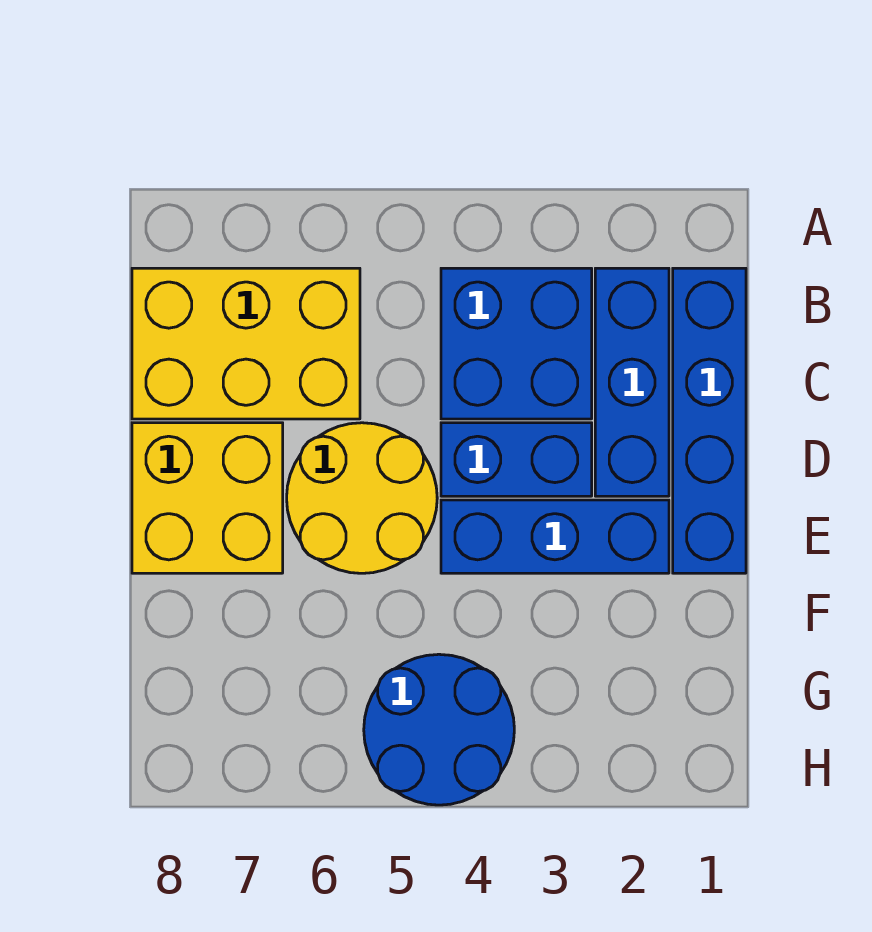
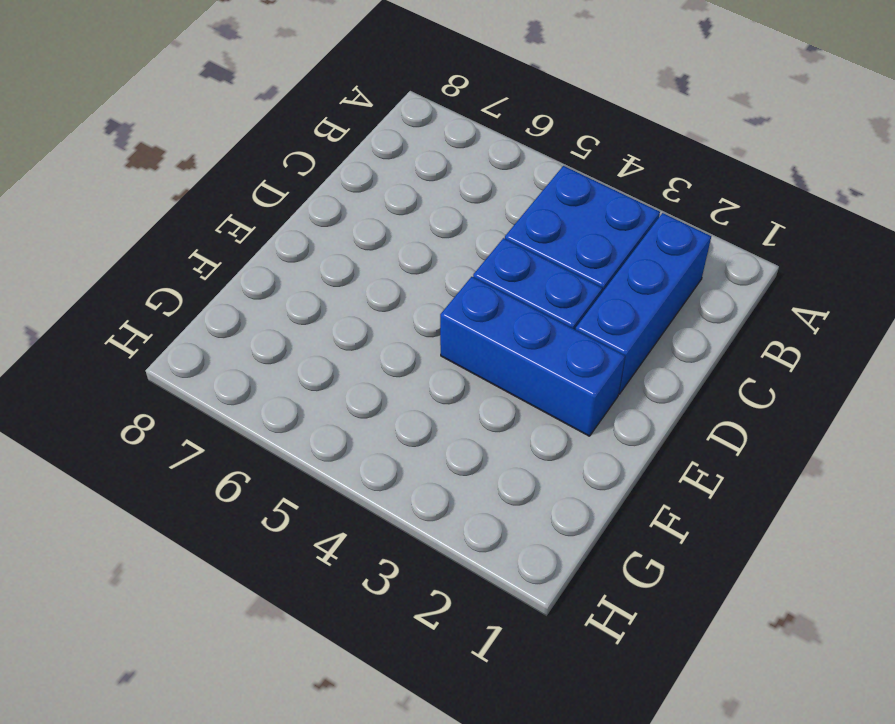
none -> blue 1x4 brick [673,268,746,573]
none -> yellow 2x3 brick [132,268,360,419]

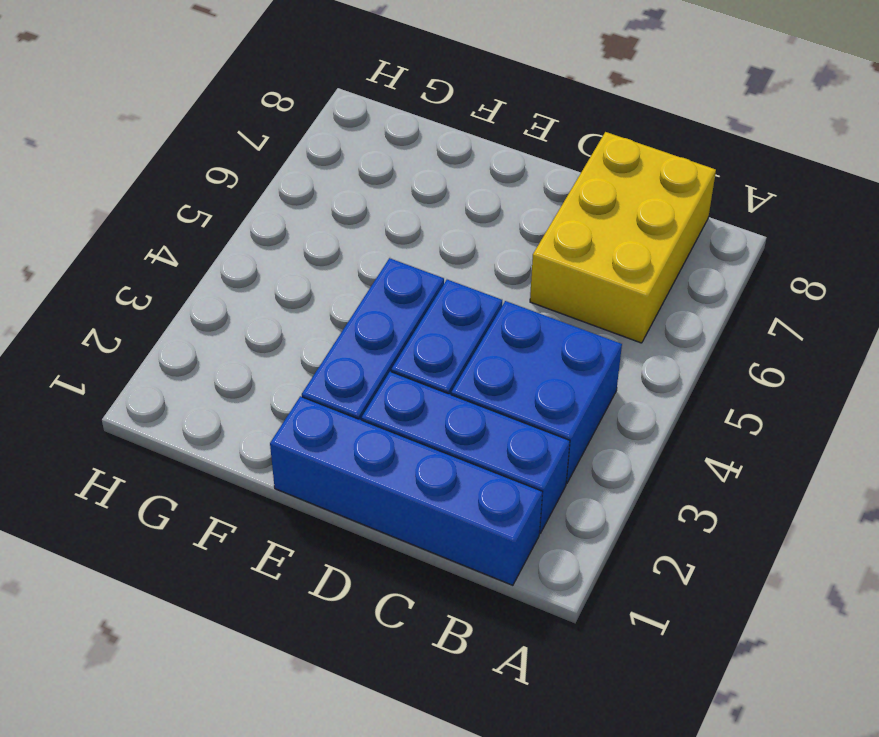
none -> yellow 2x2 round brick [287,423,437,573]
none -> yellow 2x2 brick [132,423,283,573]

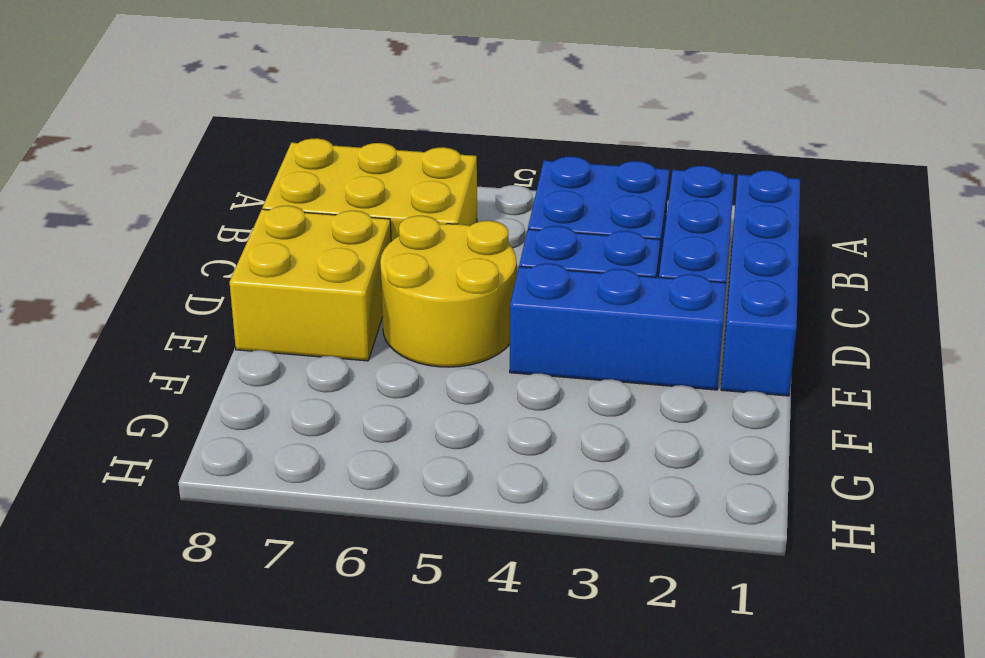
none -> blue 2x2 round brick [364,654,514,805]

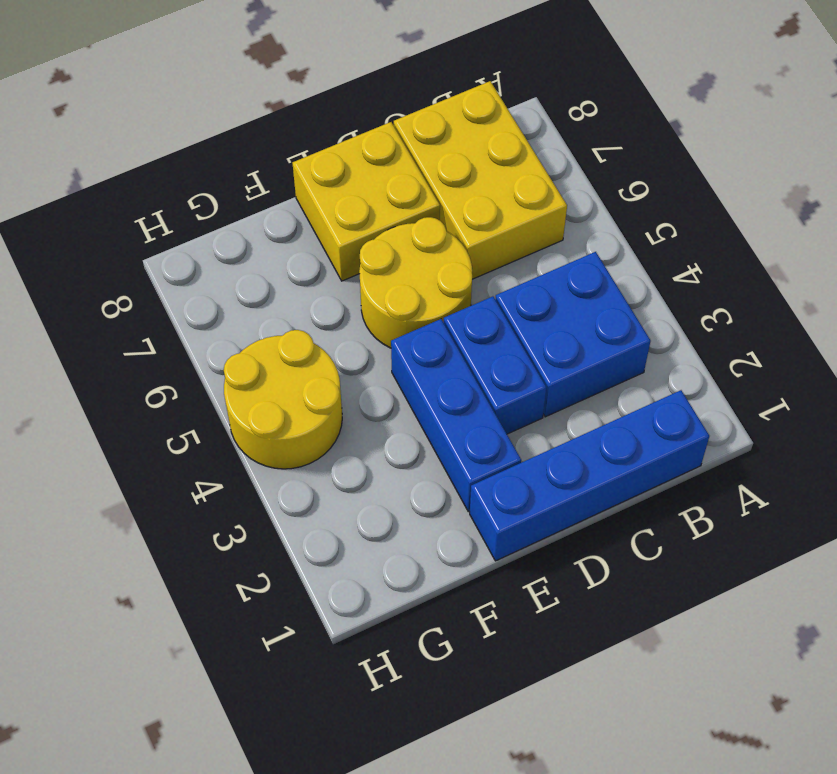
yellow 2x2 round brick [224,330,342,469] -> blue 2x2 round brick [364,654,514,805]
none -> blue 1x3 brick [595,268,669,496]

